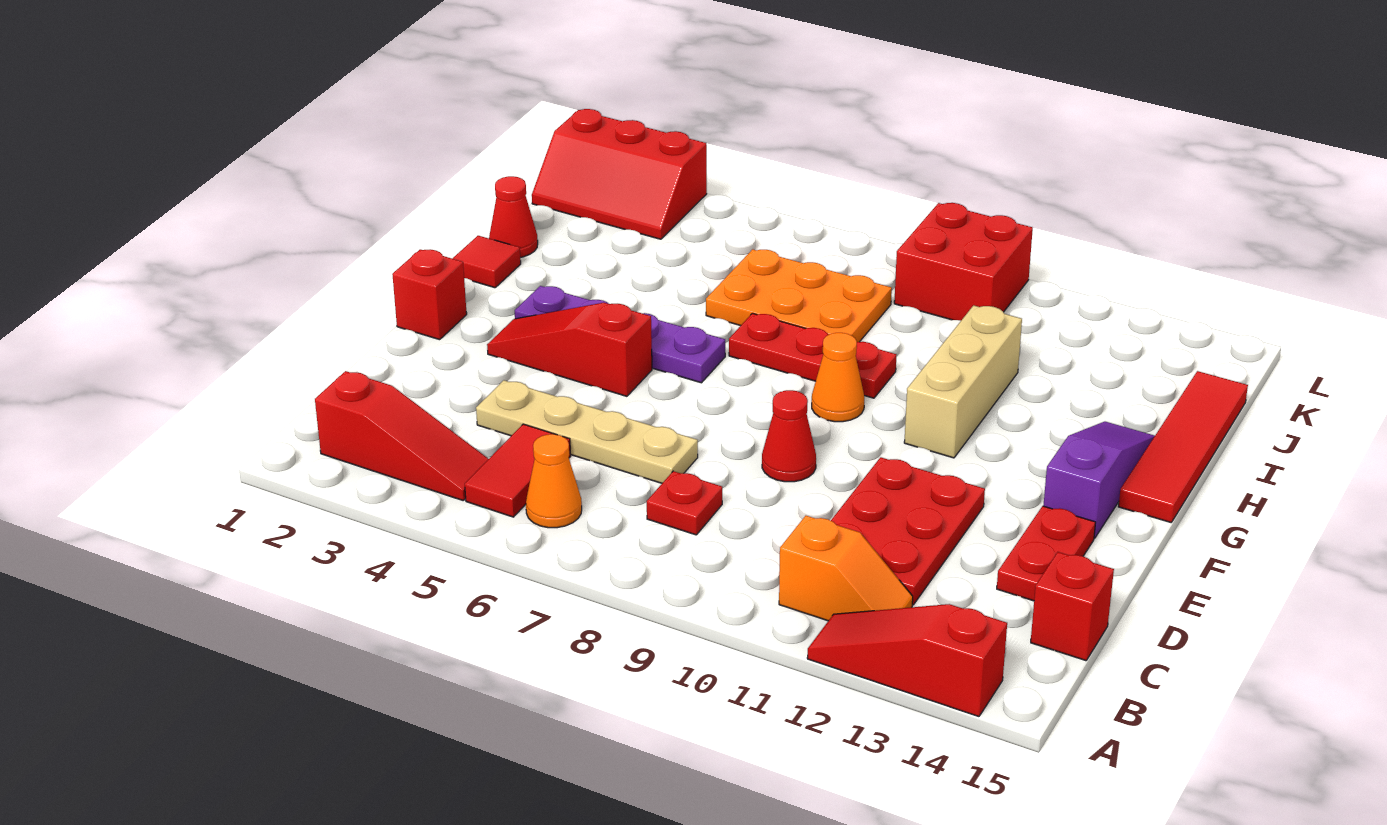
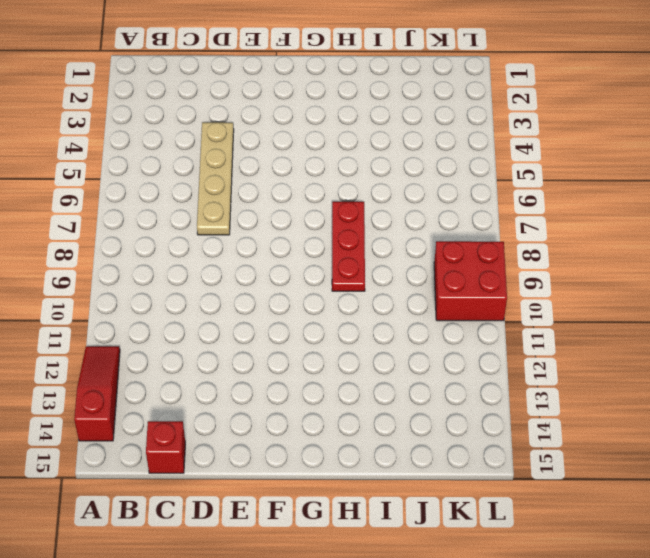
none -> red 1x3 slope [315,371,488,500]
none -> red 1x2 tile [465,424,571,517]
none -> orange 1x1 cone [526,434,582,528]

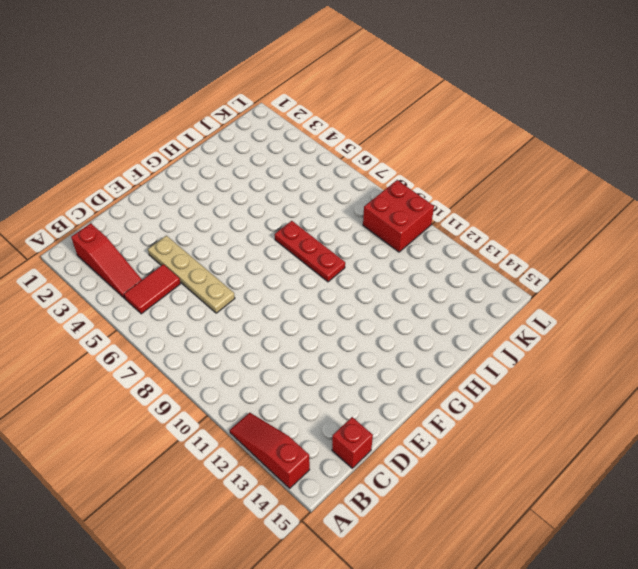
none -> orange 1x1 cone [526,434,582,528]
none -> orange 1x2 slope [779,516,913,621]
none -> red 1x1 plate [647,471,722,535]

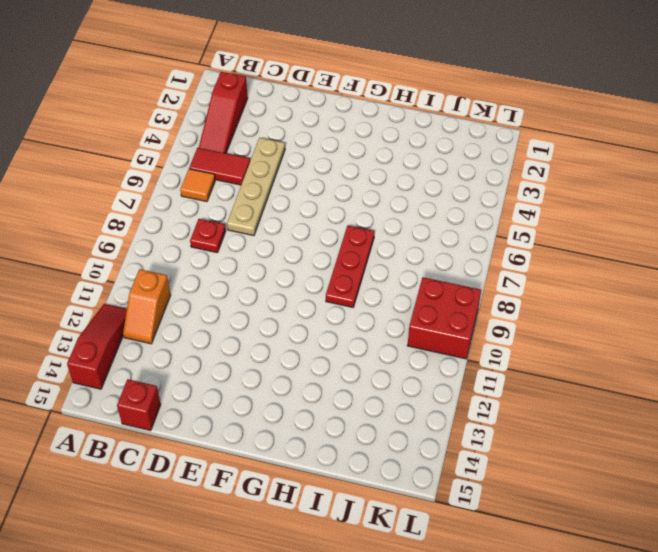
orange 1x1 tile [180,169,215,202] -> orange 1x1 cone [526,434,582,528]
none -> red 2x3 plate [831,457,985,605]
none -> red 1x2 plate [997,506,1096,601]
none -> red 1x1 cone [762,390,816,482]

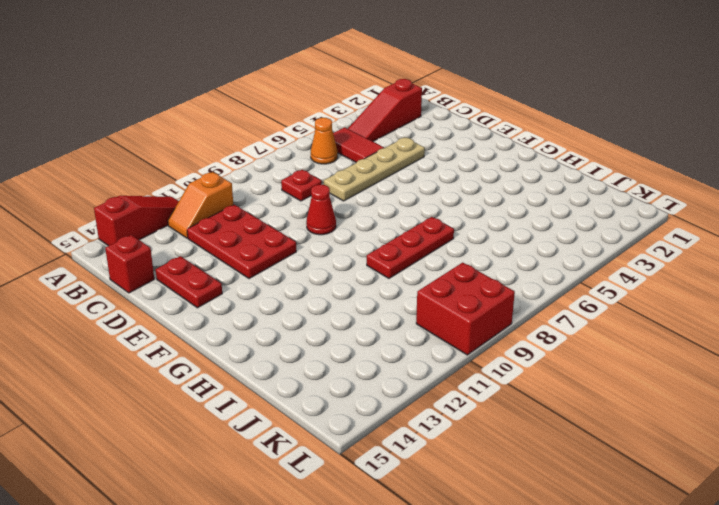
none -> red 1x1 brick [392,249,467,340]
none -> red 1x3 slope [487,303,652,396]
none -> purple 1x3 slope [1043,422,1155,538]

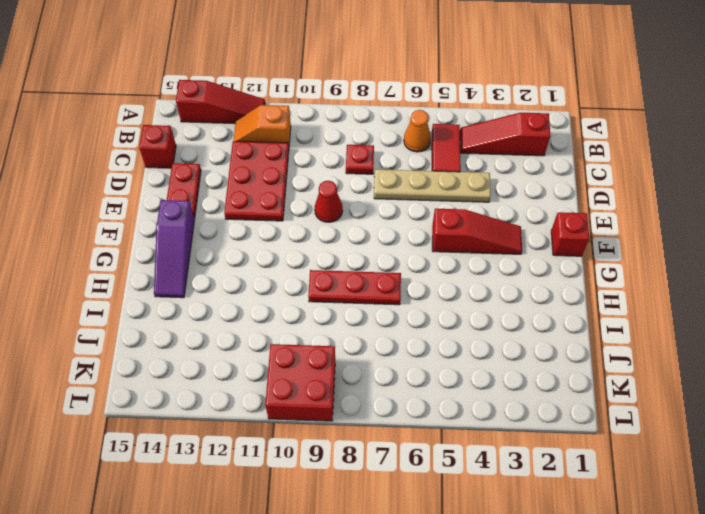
none -> purple 1x4 plate [515,286,725,383]
none -> orange 1x1 cone [812,333,864,422]
none -> tan 1x3 brick [904,305,1022,458]

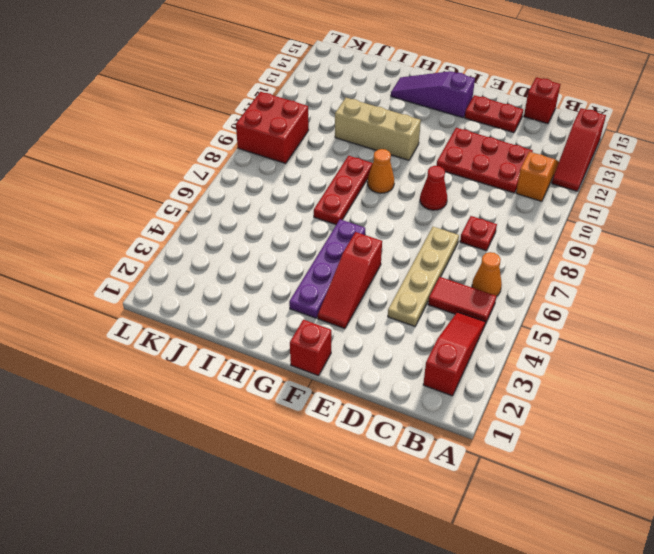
none -> red 1x4 tile [1118,371,1248,522]
none -> red 1x1 tile [452,236,521,288]
none -> red 1x1 cone [489,176,538,257]

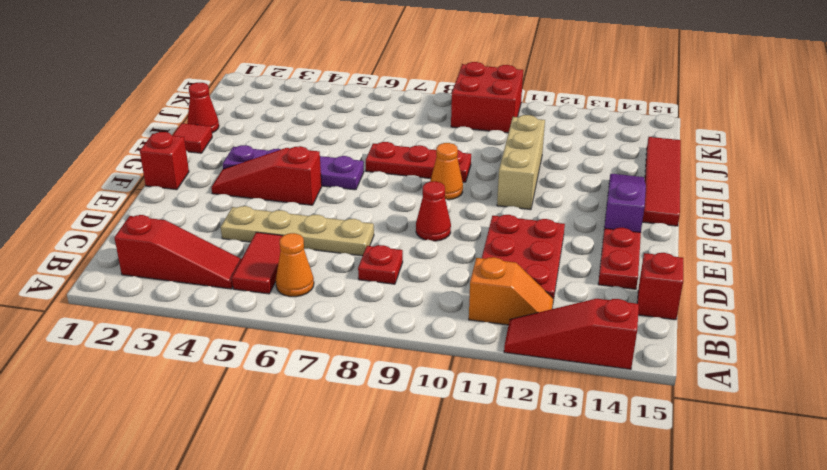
none -> orange 2x3 plate [706,249,892,342]
none -> red 2x3 slope [532,109,707,239]

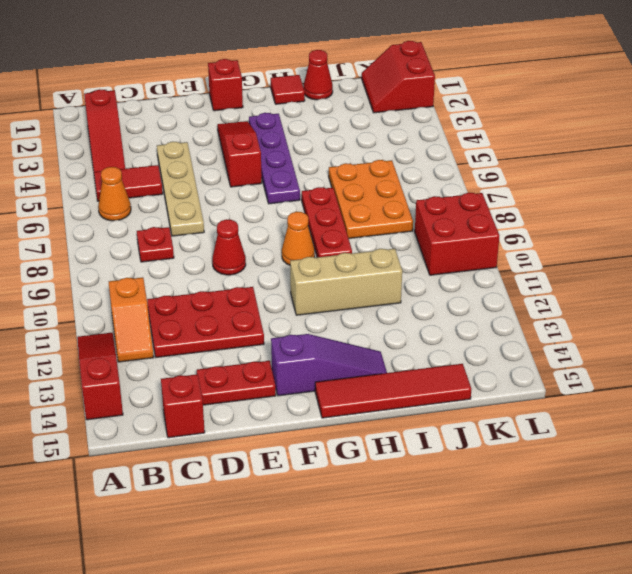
red 2x2 slope [362,41,435,113] -> red 2x3 slope [532,109,707,239]

